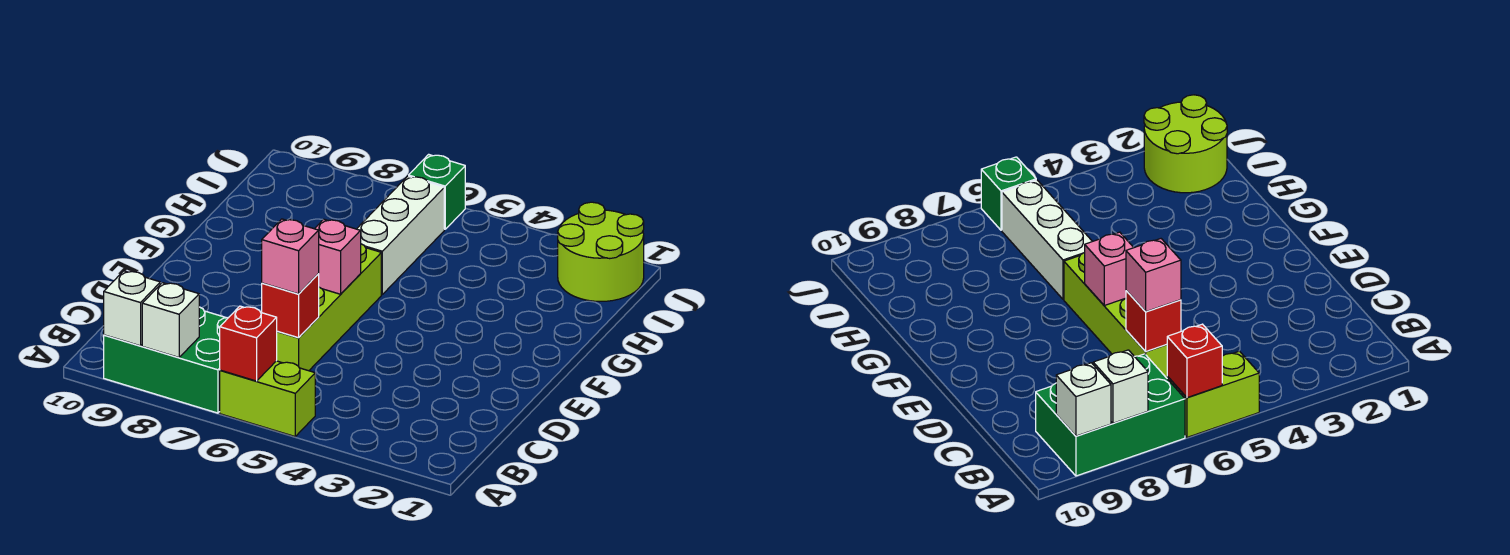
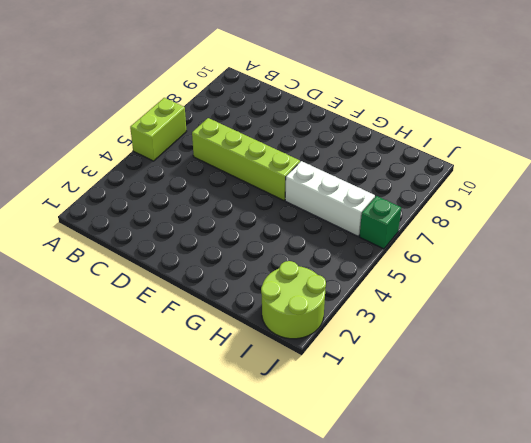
none -> green 2x3 brick [104,307,229,413]
none -> red 1x1 brick [220,306,277,381]
none -> white 1x1 brick [142,283,199,357]

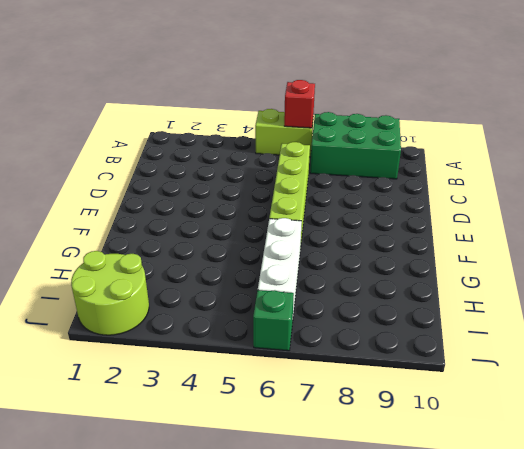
none -> white 1x1 brick [142,283,199,357]
none -> white 1x1 brick [104,271,160,346]
none -> red 1x1 brick [262,274,319,338]

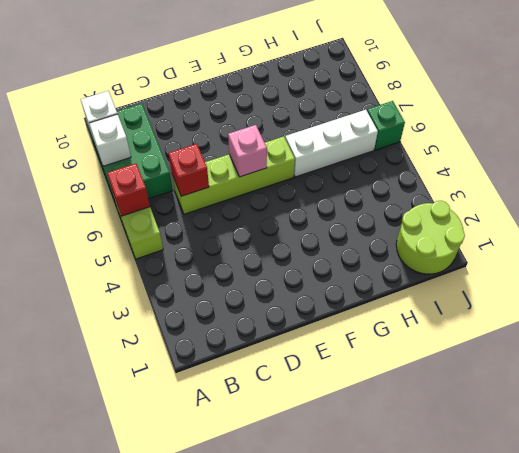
none -> pink 1x1 brick [262,219,319,294]

